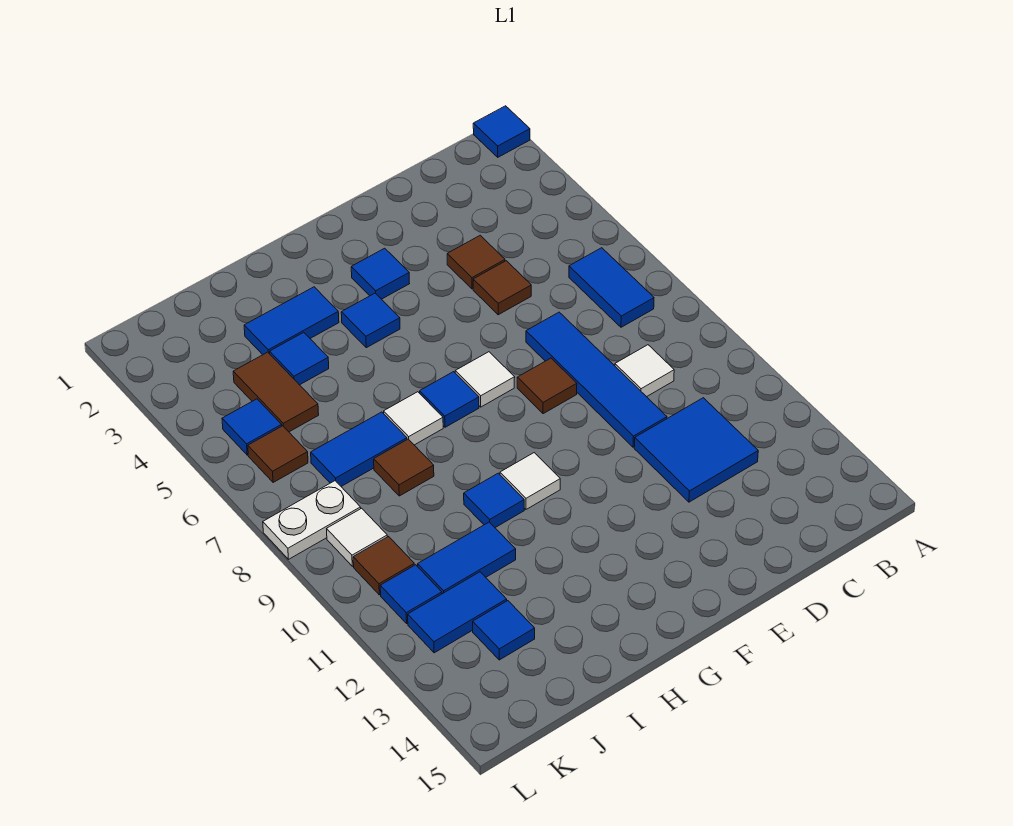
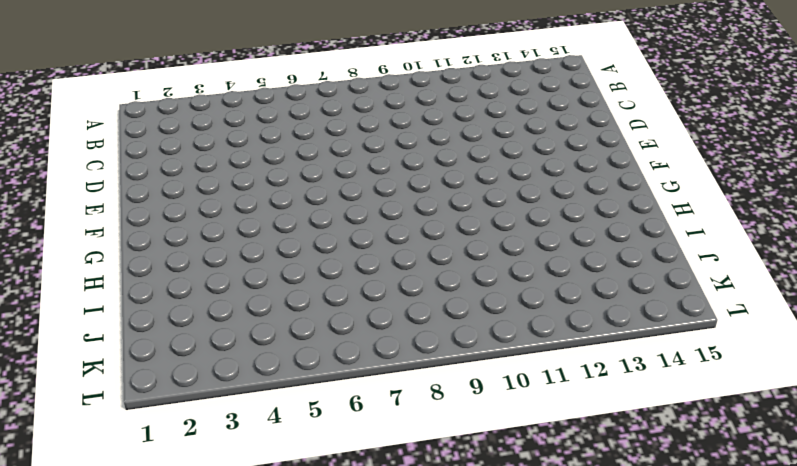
none -> blue 1x1 tile [473,106,530,157]
none -> blue 1x2 tile [569,248,654,327]
none -> white 1x1 tile [615,345,674,397]

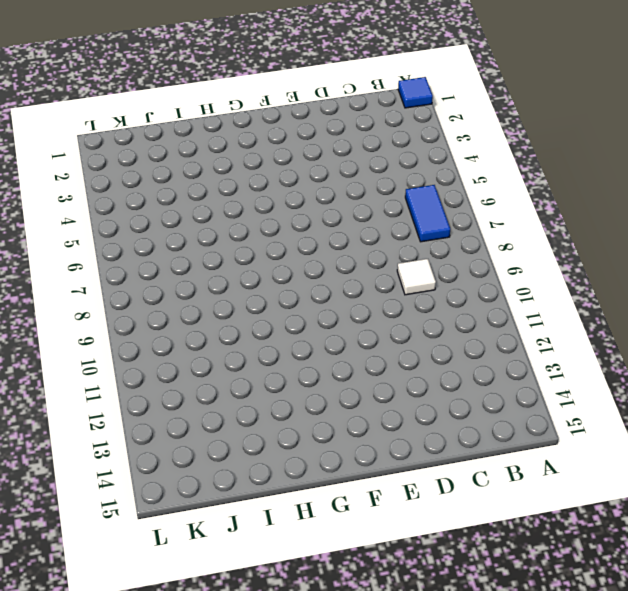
none -> blue 2x2 tile [634,398,758,502]
none -> brown 1x1 tile [447,235,505,289]
none -> brown 1x1 tile [473,261,531,315]

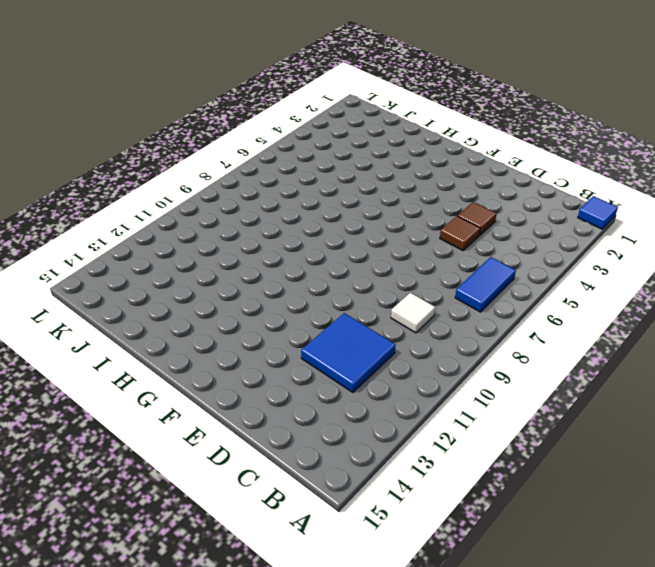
none -> blue 1x4 tile [526,312,667,447]
none -> brown 1x1 tile [517,358,577,414]
none -> blue 1x1 tile [351,248,410,299]

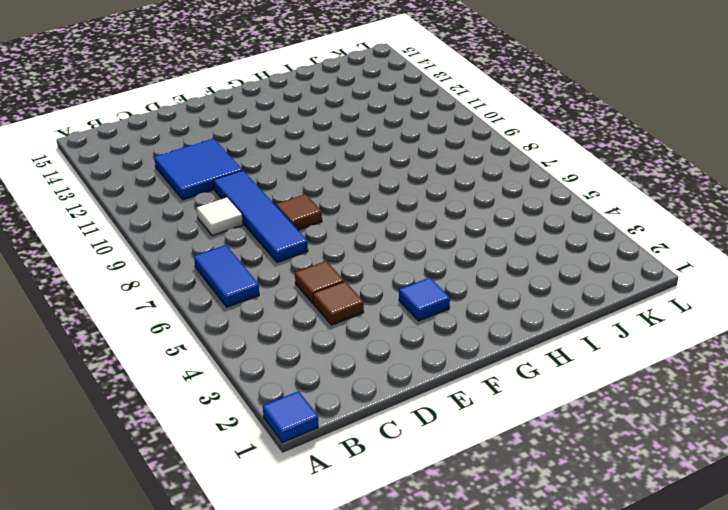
none -> white 1x1 tile [455,352,515,407]
none -> blue 1x1 tile [341,293,400,348]
none -> blue 1x1 tile [420,372,479,427]

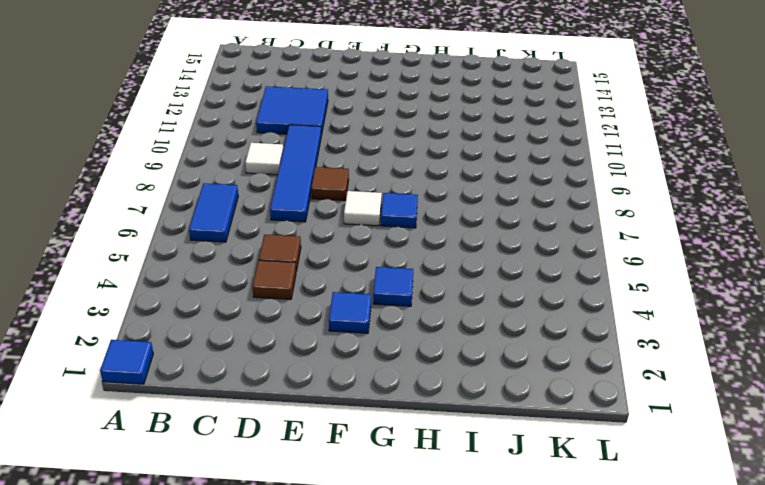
none -> white 1x1 tile [500,453,560,509]
none -> blue 1x2 tile [244,287,339,355]
none -> white 1x1 tile [384,392,443,445]

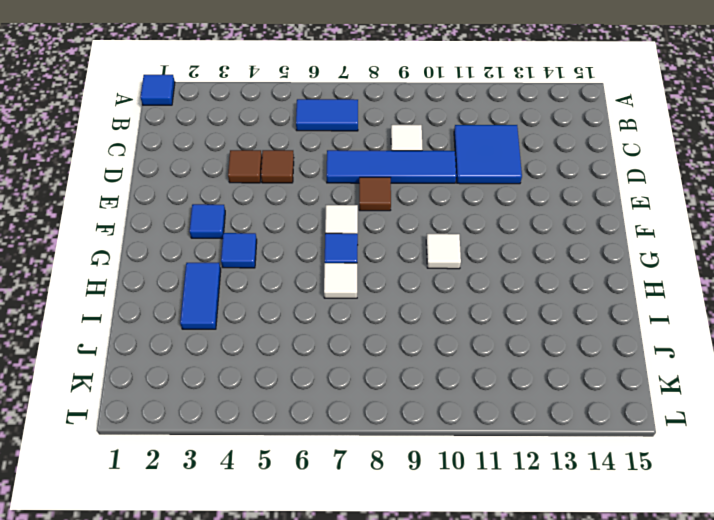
none -> blue 1x1 tile [464,473,524,528]
none -> blue 1x1 tile [270,332,329,385]
none -> blue 1x2 tile [311,412,407,486]

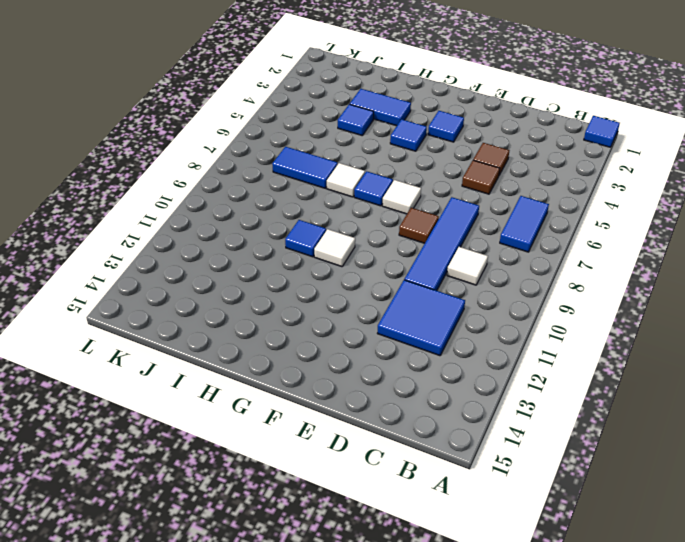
none -> brown 1x1 tile [374,439,434,496]
none -> blue 1x2 tile [418,522,516,594]
none -> brown 1x2 tile [233,352,319,432]

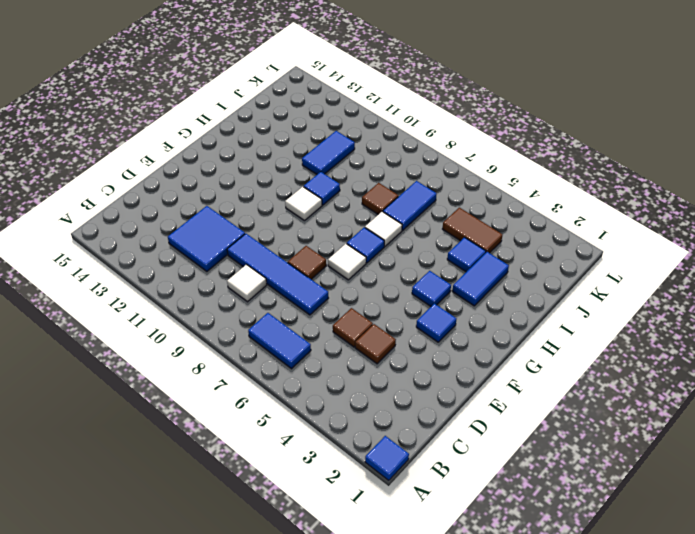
none -> blue 1x2 tile [408,572,507,653]
none -> blue 1x1 tile [473,601,535,660]
none -> blue 1x1 tile [222,399,282,455]

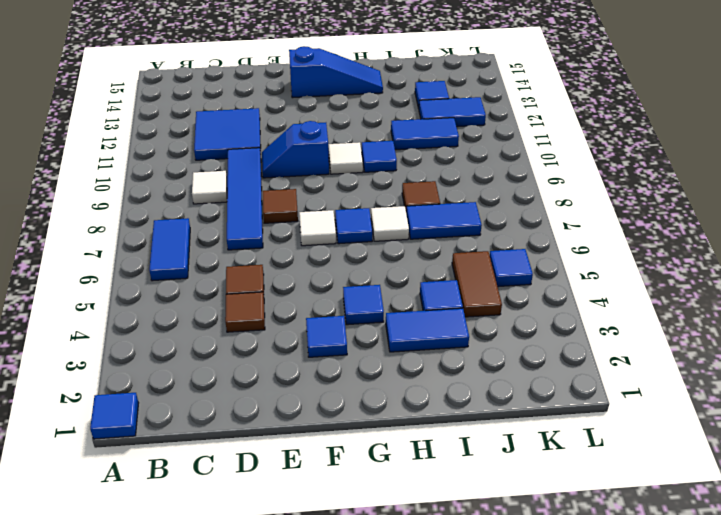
blue 1x2 slope [262,121,329,178] -> none
blue 1x3 slope [289,46,383,98] -> none
none -> brown 1x1 tile [248,426,308,483]
none -> white 1x2 plate [263,481,361,559]
none -> white 1x1 tile [327,508,387,566]

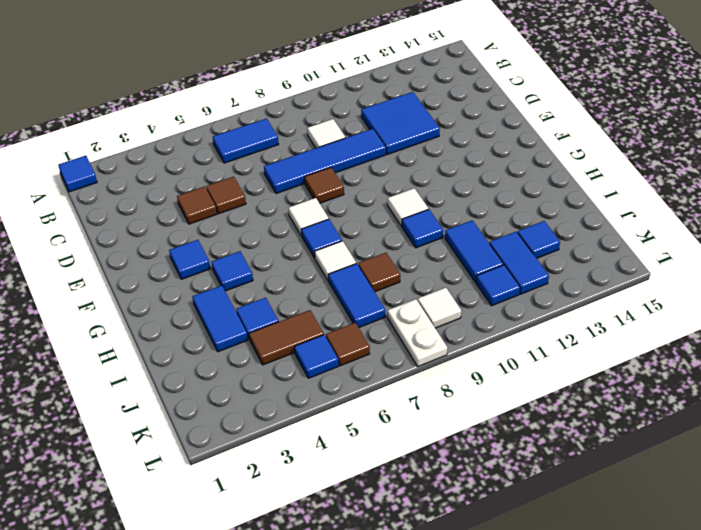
none -> brown 1x1 tile [353,537,414,595]

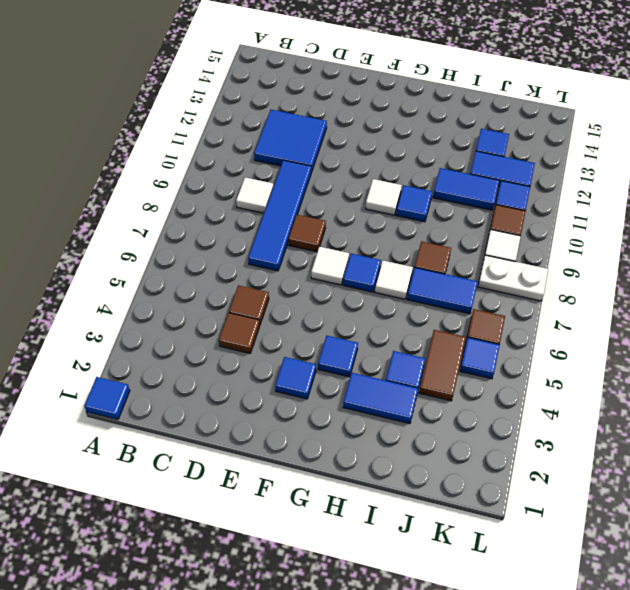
none -> blue 1x2 tile [569,248,654,327]

